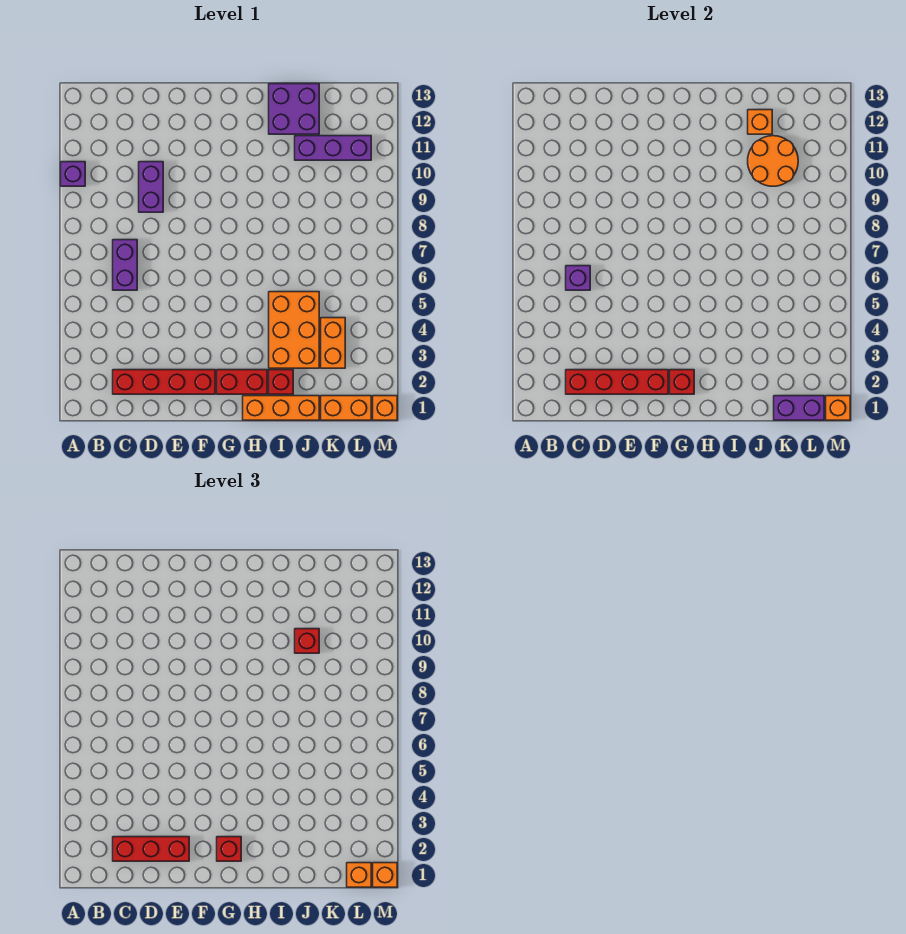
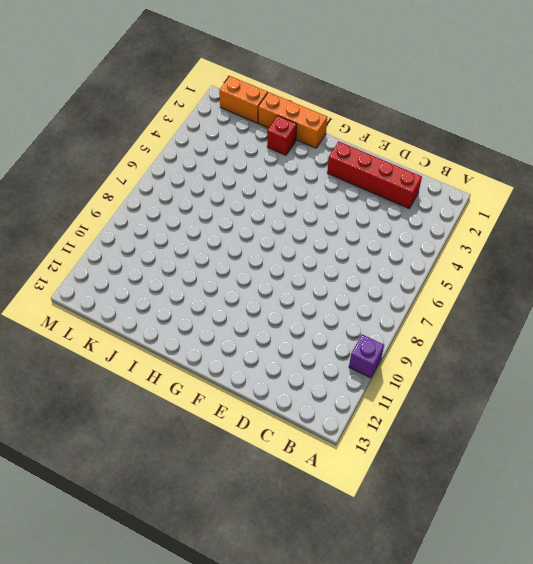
none -> purple 1x2 brick [113,240,137,290]
none -> purple 1x2 brick [139,162,163,212]
none -> red 1x2 brick [217,370,267,394]

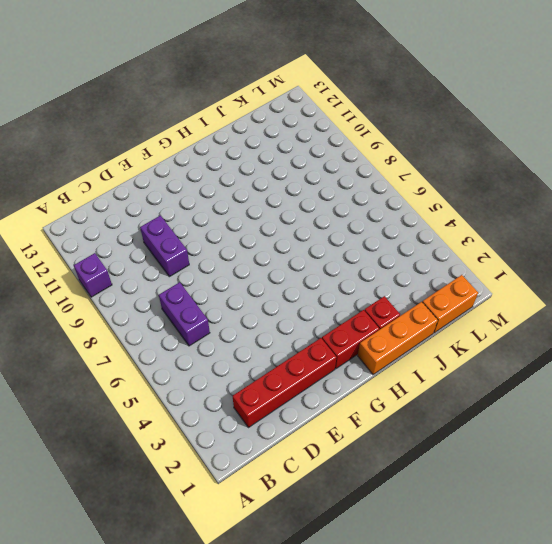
none -> orange 2x3 brick [269,292,319,368]
none -> purple 2x2 brick [269,84,319,134]
none -> purple 1x3 brick [295,136,371,160]

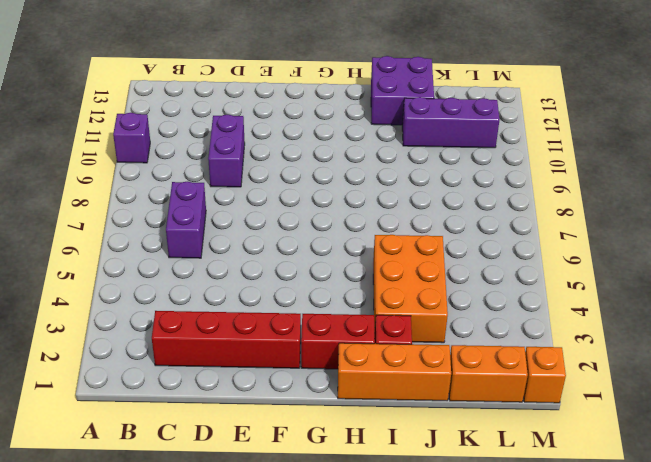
none -> orange 1x2 brick [321,318,345,368]
none -> red 1x4 brick [566,370,668,394]
none -> purple 1x1 brick [566,266,590,290]

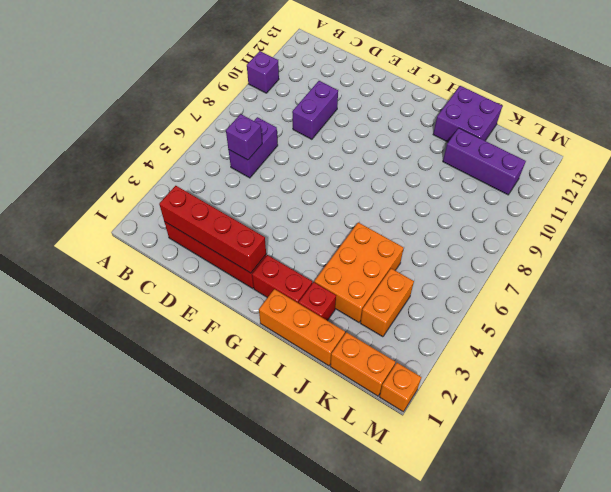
none -> red 1x1 brick [670,370,694,394]
none -> orange 2x2 round brick [748,136,798,186]
none -> orange 1x1 brick [748,110,772,134]

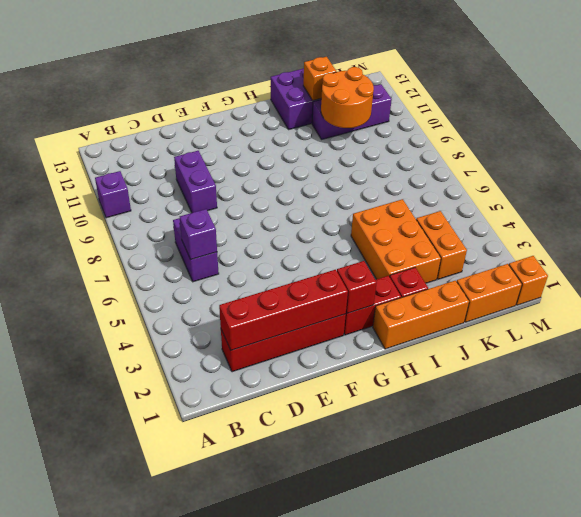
none -> purple 1x2 brick [774,396,824,420]
none -> orange 1x1 brick [826,396,850,420]
none -> red 1x3 brick [113,837,189,861]

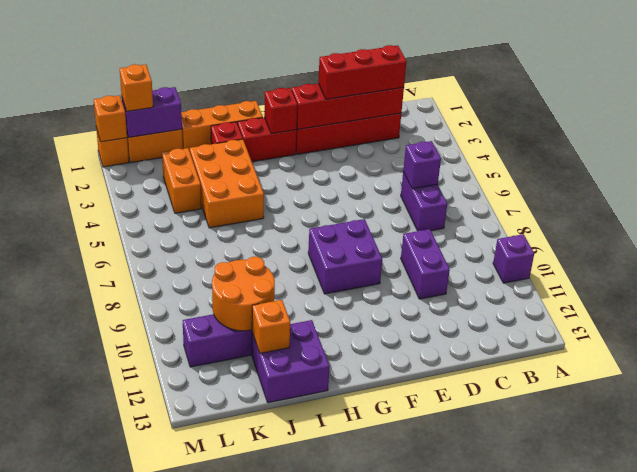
purple 2x2 brick [308,219,382,294] -> none
none -> red 1x1 brick [217,837,241,861]
none -> red 1x1 brick [295,629,319,653]
none -> orange 1x1 brick [373,863,397,887]

